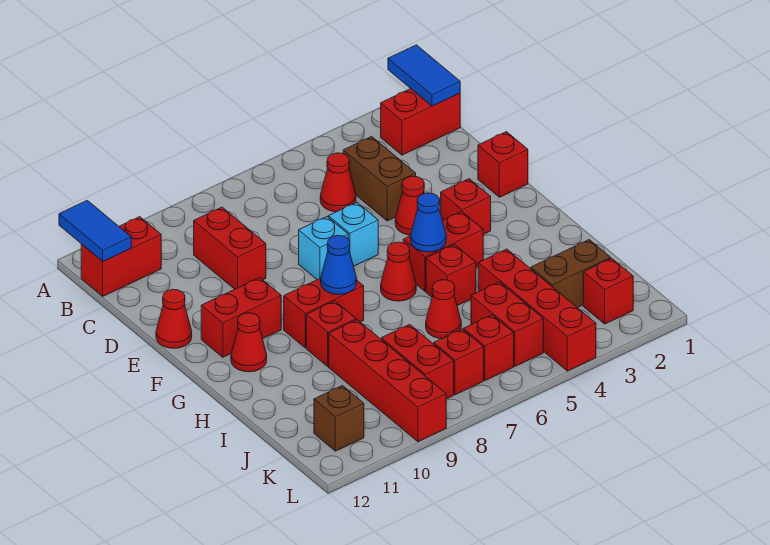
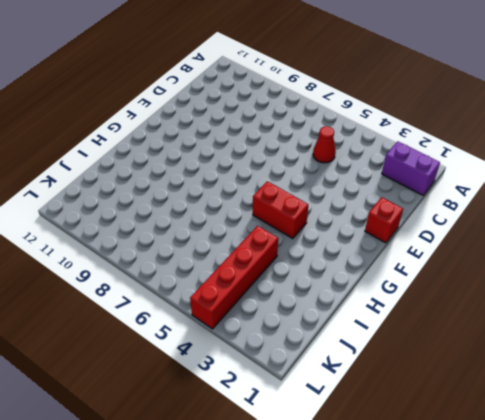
purple 1x2 brick [382,141,440,195] -> red 1x2 brick [381,89,460,155]
none -> red 1x2 brick [81,217,161,296]
none -> brown 1x2 brick [343,136,416,221]
none -> red 1x2 brick [194,207,266,289]
none -> red 1x1 cone [395,176,424,235]

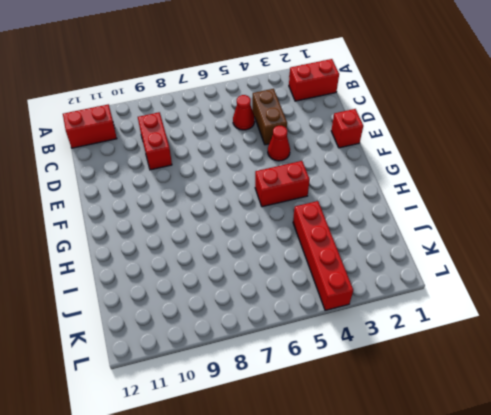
none -> cyan 1x1 brick [328,202,378,266]
none -> cyan 1x1 brick [299,217,348,280]
none -> red 1x1 cone [156,289,192,348]
none -> red 1x1 brick [441,179,491,234]

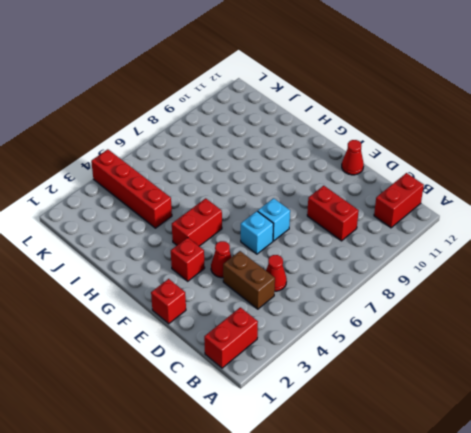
none -> red 1x2 brick [201,278,281,357]
none -> red 1x1 cone [381,242,416,301]
none -> red 1x2 brick [284,278,364,348]
none -> red 1x1 cone [231,313,267,372]

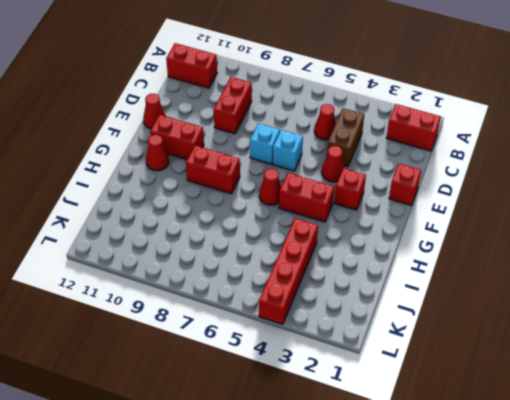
none -> red 1x1 brick [426,244,476,306]
none -> red 1x1 brick [306,301,356,366]
none -> red 1x1 cone [426,280,461,339]
none -> red 1x4 brick [329,320,446,442]

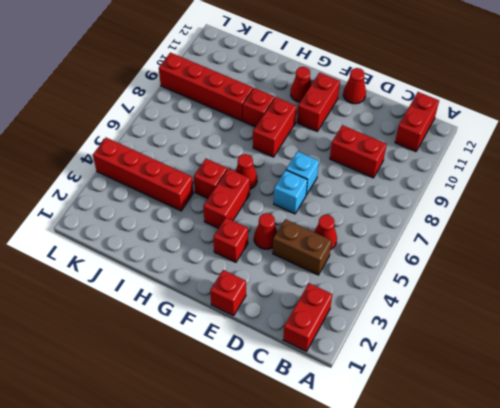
none -> red 1x1 cone [426,280,461,339]
none -> brown 1x2 brick [531,240,611,308]
none -> red 1x2 brick [471,282,543,366]
none -> red 1x2 brick [381,324,454,399]

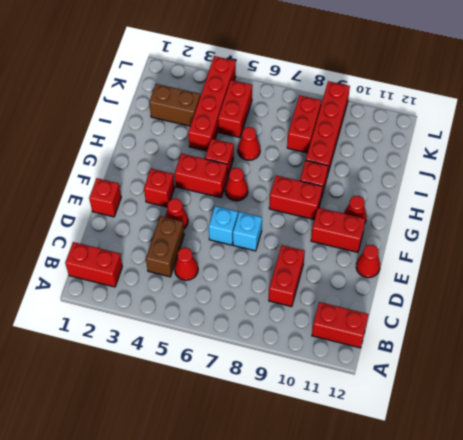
none -> red 1x1 brick [583,258,633,324]
none -> red 1x1 brick [464,315,514,381]
none -> red 1x1 brick [434,329,484,395]
none -> brown 1x1 brick [314,386,364,451]

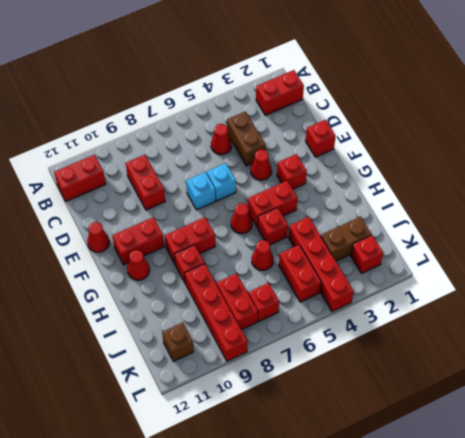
none -> red 1x1 brick [464,315,514,381]
none -> blue 1x2 tile [388,45,460,106]
none -> blue 1x2 tile [59,200,131,261]
none -> blue 1x1 cone [411,193,446,252]

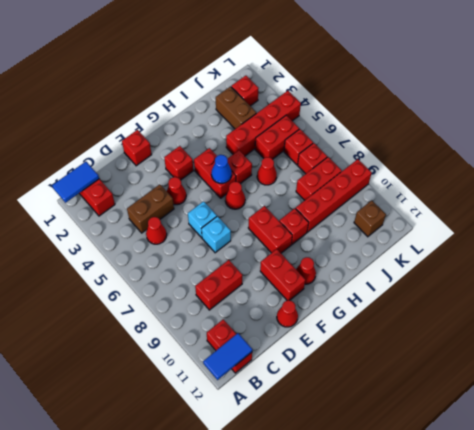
none -> blue 1x1 cone [321,235,356,294]

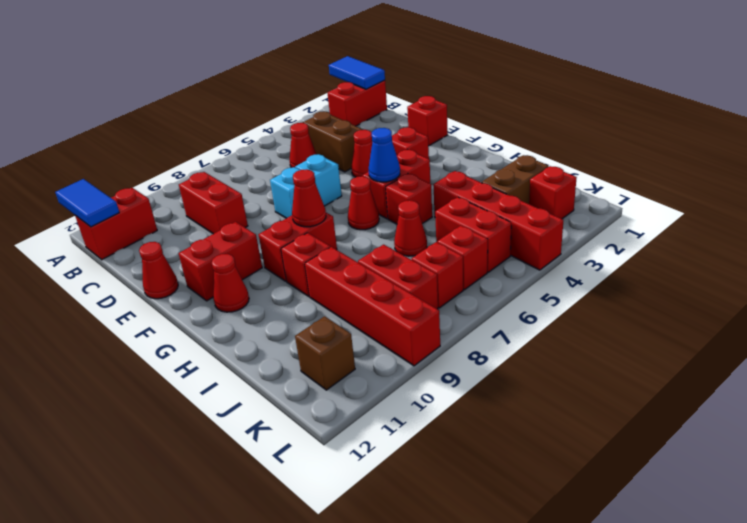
red 1x1 cone [292,169,326,227] -> blue 1x1 cone [321,235,356,294]

